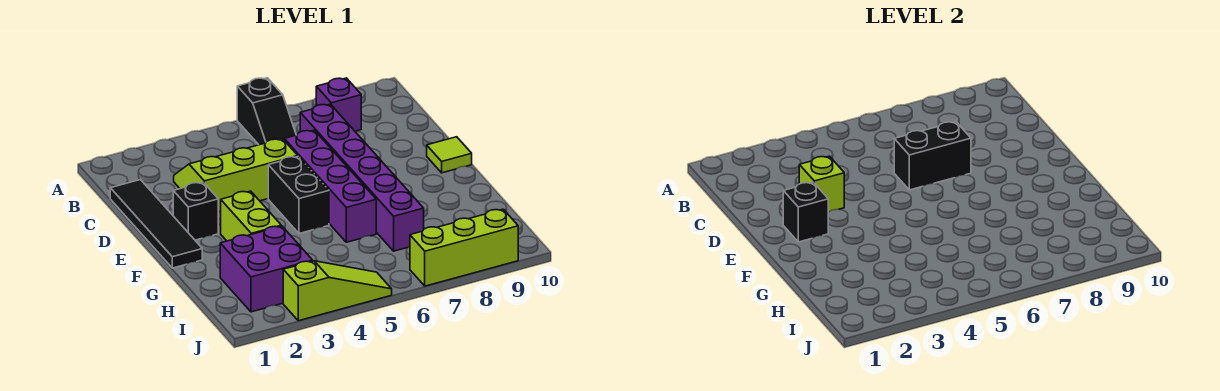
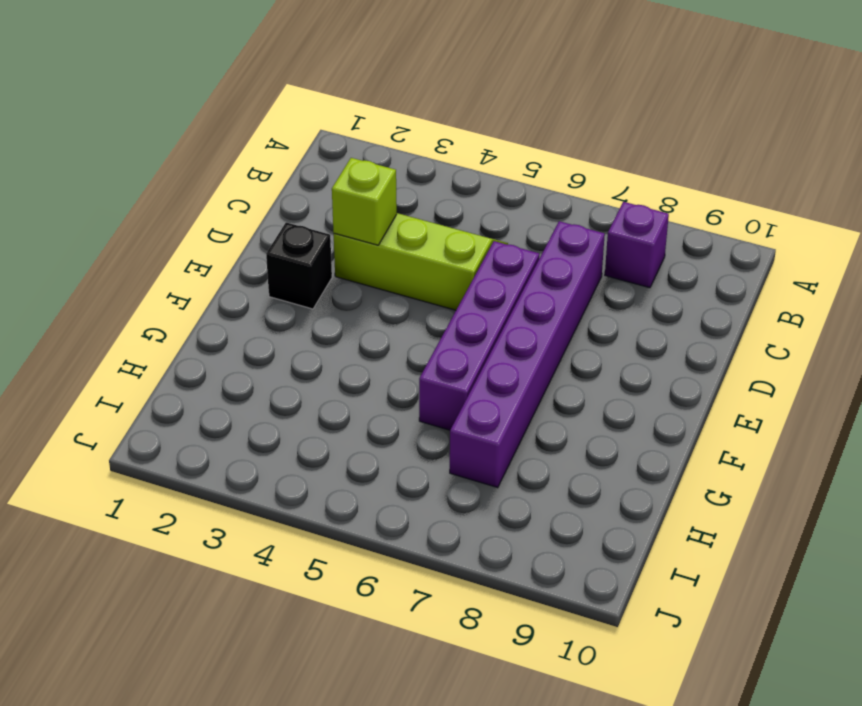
none -> black 1x2 slope [237,78,296,145]
none -> black 1x4 tile [110,180,202,268]
none -> black 1x2 brick [268,156,329,234]

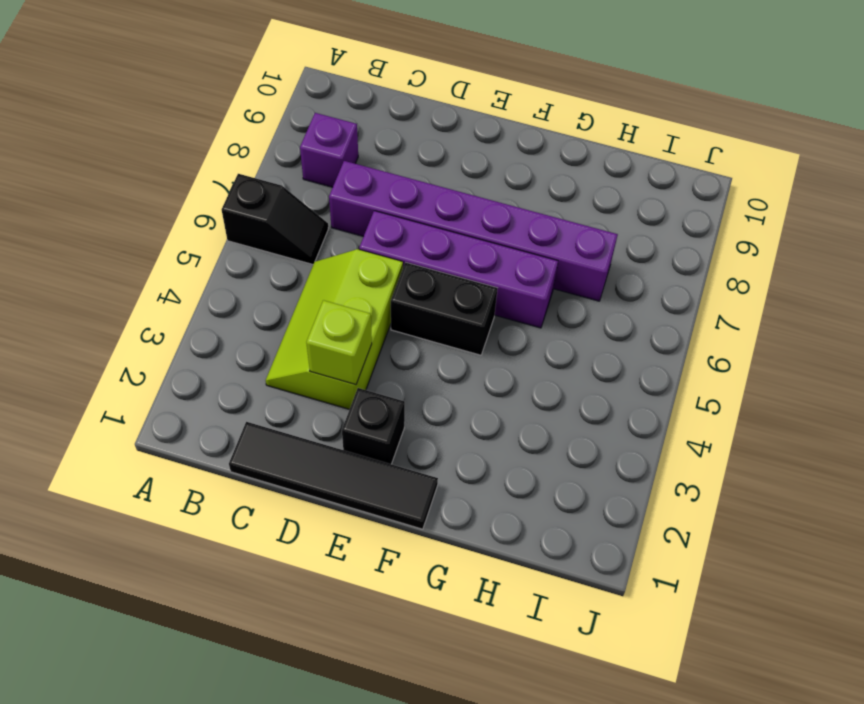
none -> lime 1x1 tile [427,137,472,173]
none -> lime 1x2 brick [221,191,281,241]
none -> purple 2x2 brick [220,226,313,312]

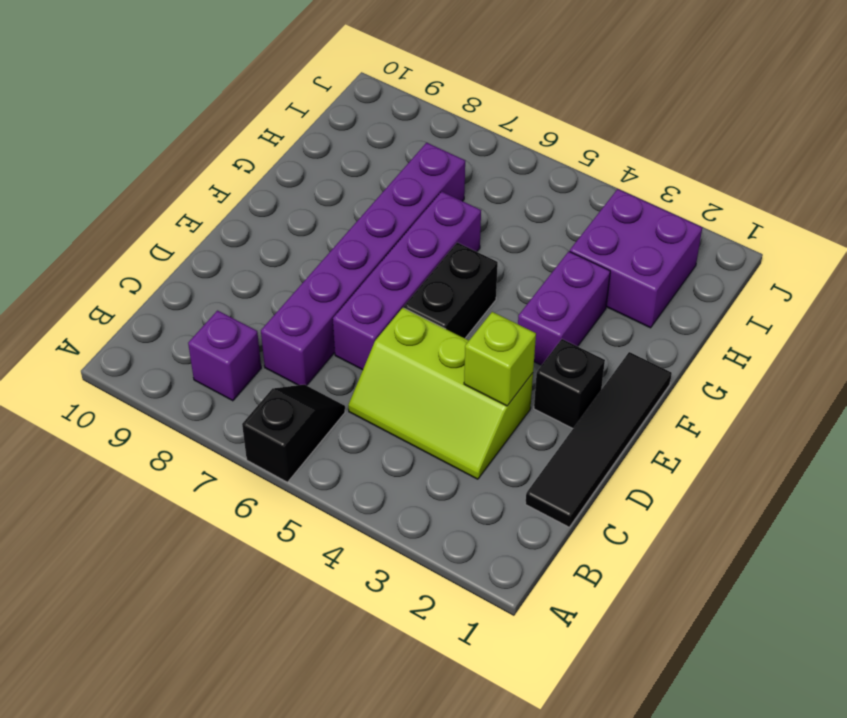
purple 1x2 brick [518,251,610,365] -> lime 1x2 brick [221,191,281,241]
none -> lime 1x1 tile [427,137,472,173]
none -> lime 1x3 slope [283,261,392,321]
none -> lime 1x3 brick [410,209,518,286]

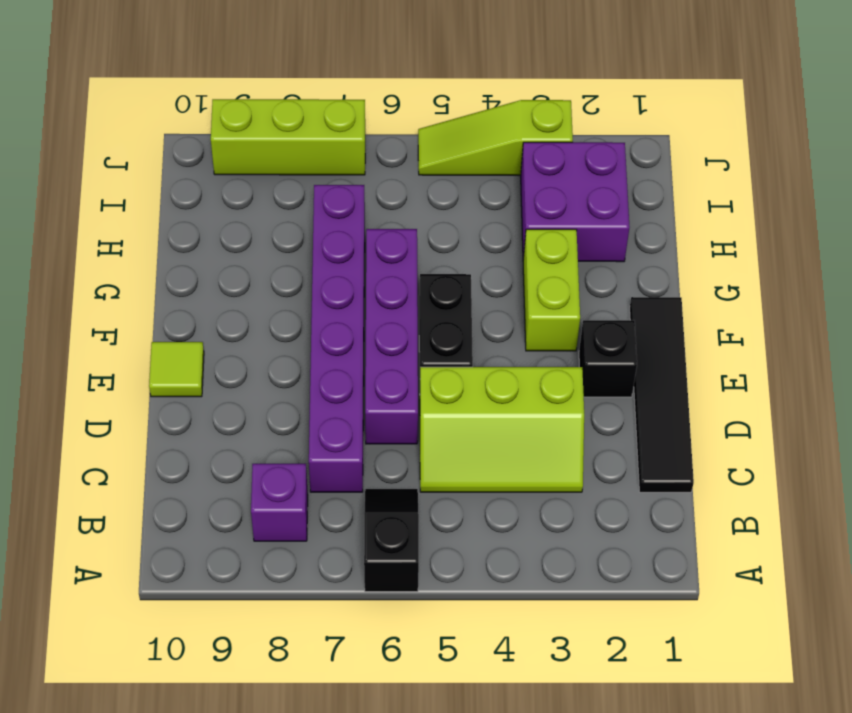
none -> lime 1x1 brick [799,156,844,212]
none -> black 1x2 brick [894,122,971,190]
none -> black 1x1 brick [783,182,828,242]

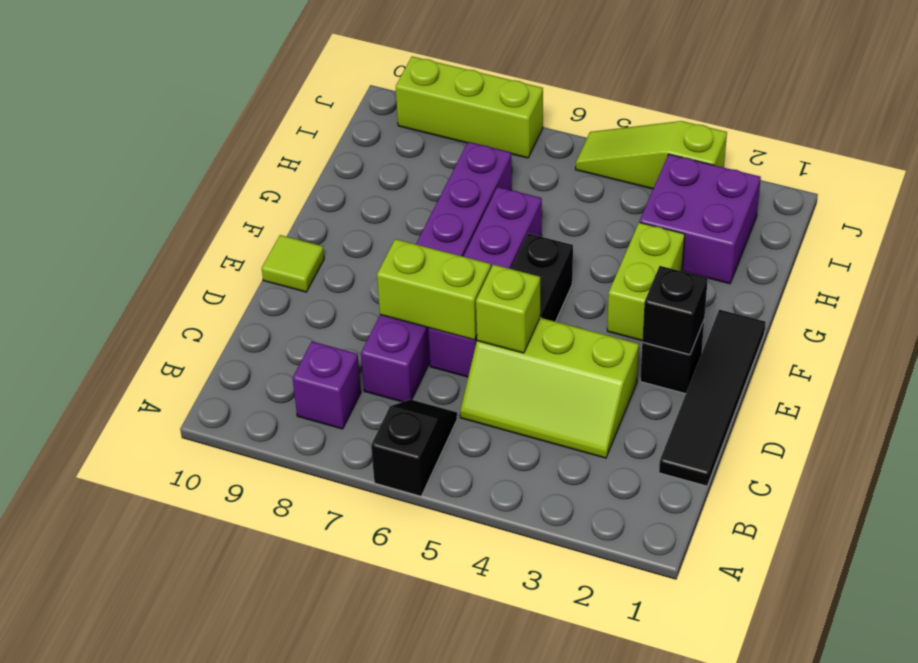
lime 1x1 brick [476,264,540,353] -> lime 1x1 brick moved to [799,156,844,212]
lime 1x2 brick [377,239,491,340] -> black 1x2 brick [894,122,971,190]

